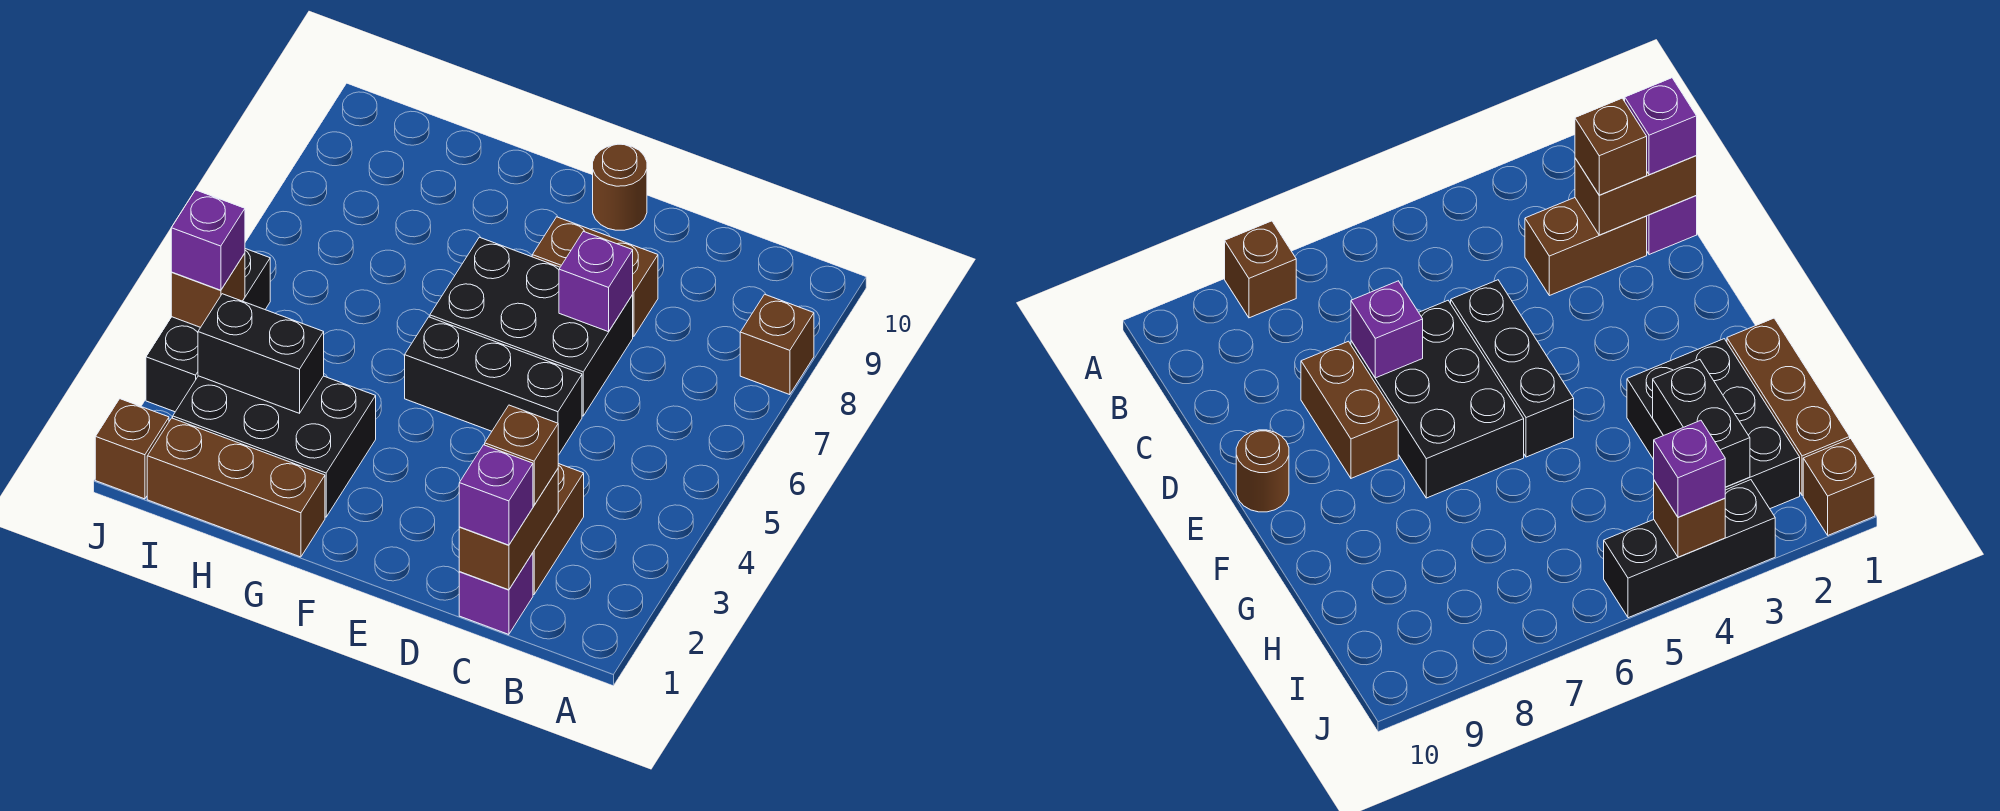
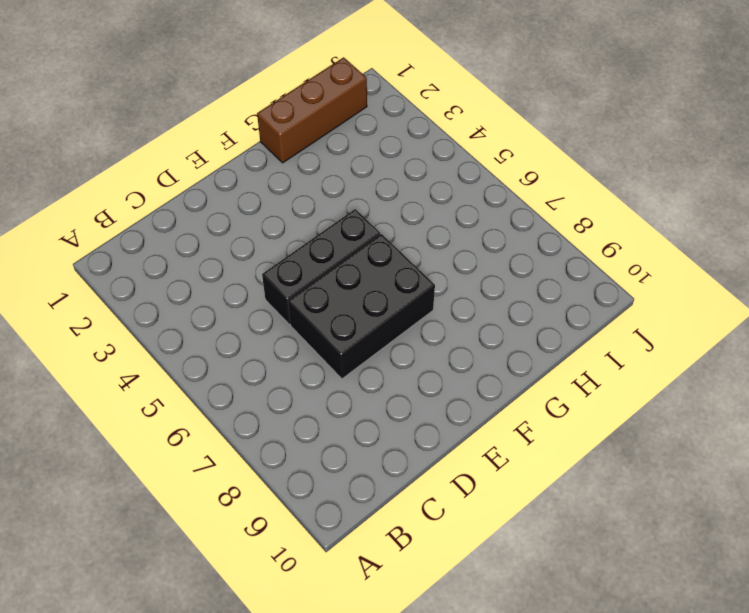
none -> brown 1x1 brick [740,294,814,395]
none -> purple 1x1 brick [459,553,533,634]
none -> brown 1x2 brick [533,464,584,595]

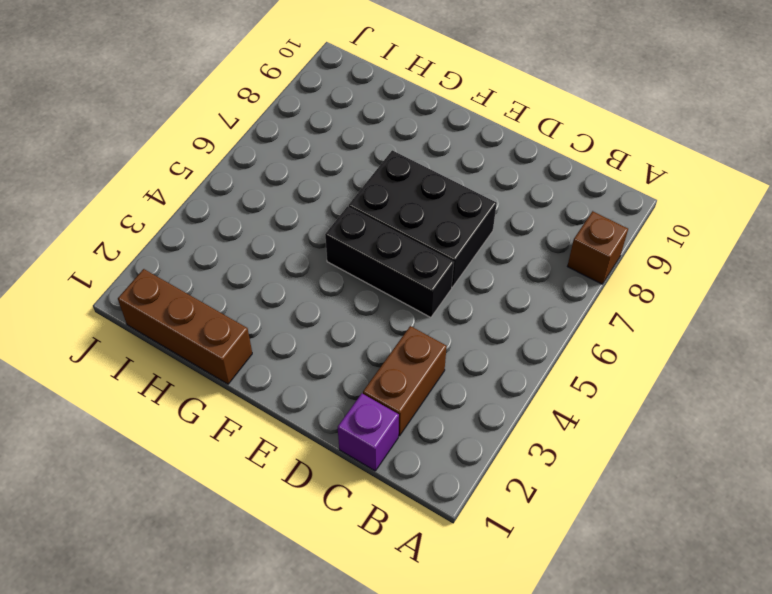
none -> brown 1x2 brick [532,217,658,336]
none -> brown 1x1 round brick [593,144,647,230]
none -> black 2x3 brick [173,376,376,517]

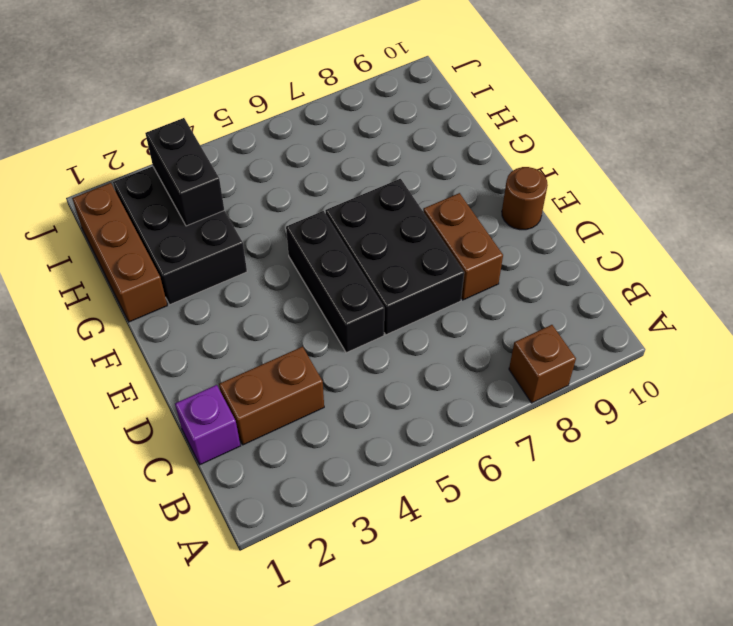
none -> brown 1x1 brick [95,399,169,499]
none -> black 1x3 brick [146,249,270,412]
none -> brown 1x2 brick [459,469,558,590]

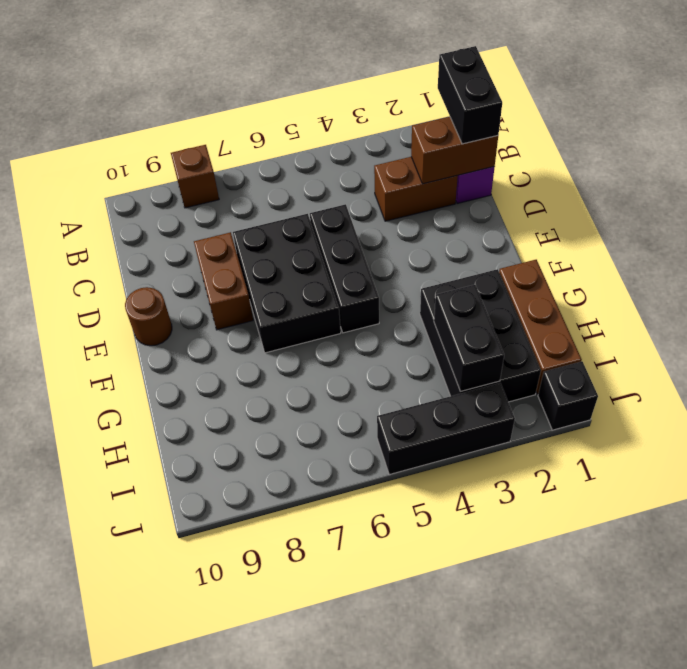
black 1x2 brick [438,46,502,144] -> purple 1x1 brick [459,445,533,545]
black 1x1 brick [538,361,598,430] -> brown 1x1 brick [95,399,169,499]
none -> purple 1x1 brick [559,231,633,332]
none -> brown 1x1 brick [171,253,245,327]
none -> brown 1x1 brick [485,405,558,505]

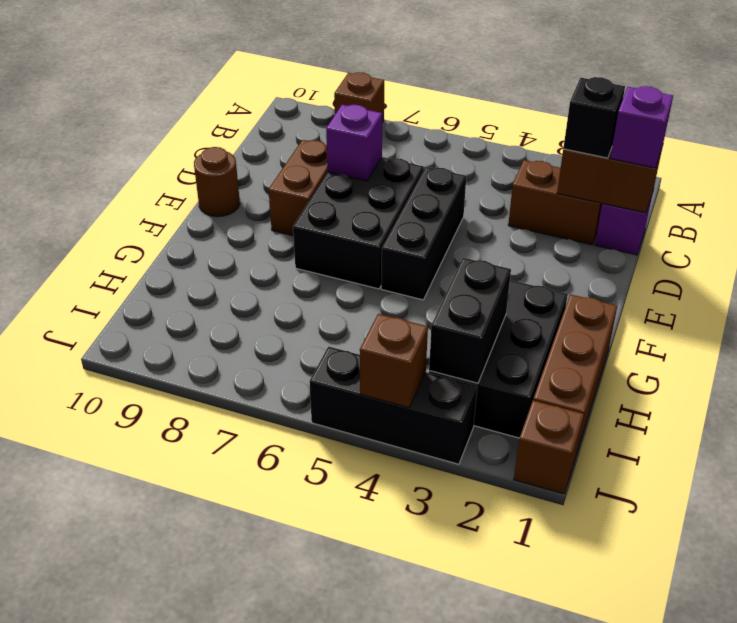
black 1x1 brick [563,77,625,158] -> brown 1x1 brick [485,405,558,505]
none -> purple 1x1 brick [171,190,245,290]

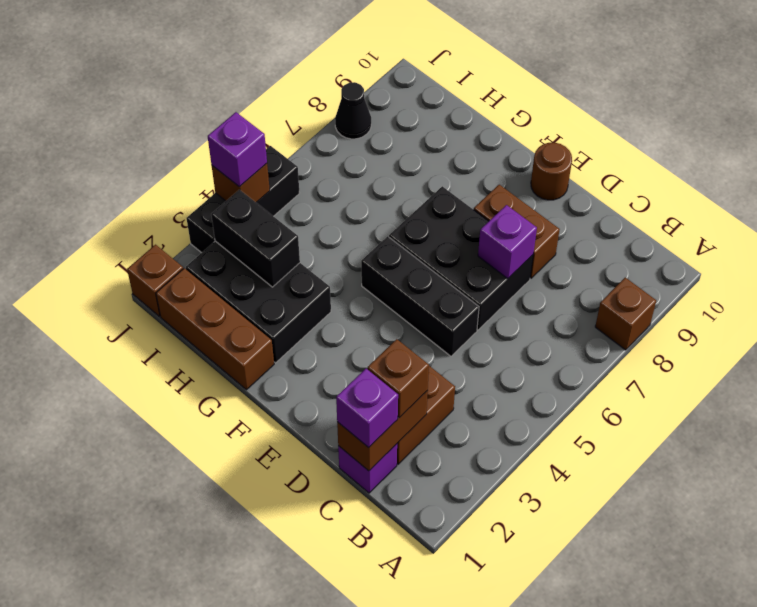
black 1x1 cone [335,82,371,139] -> none

